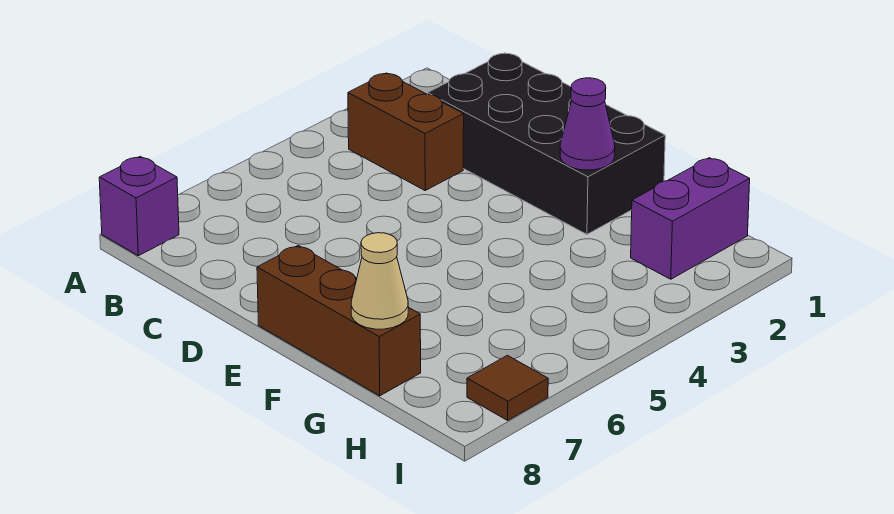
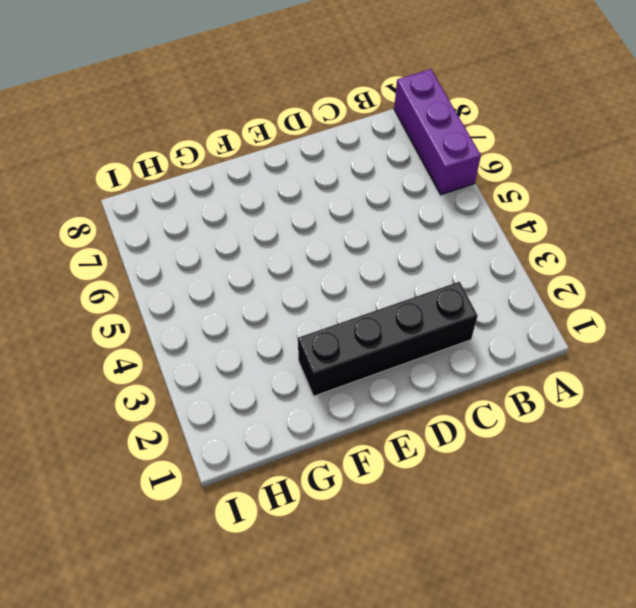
purple 1x3 brick [394,69,481,195] -> purple 1x1 brick [99,156,179,256]
black 1x4 brick [298,282,478,396] -> black 2x4 brick [428,53,665,234]
none -> brown 1x2 brick [348,73,464,190]
none -> brown 1x3 brick [257,245,421,396]

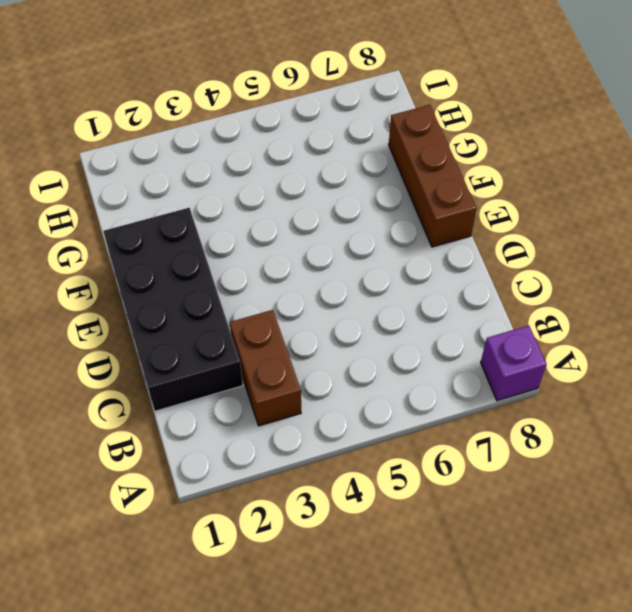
none -> purple 1x2 brick [631,158,750,279]
none -> brown 1x1 tile [467,355,548,420]

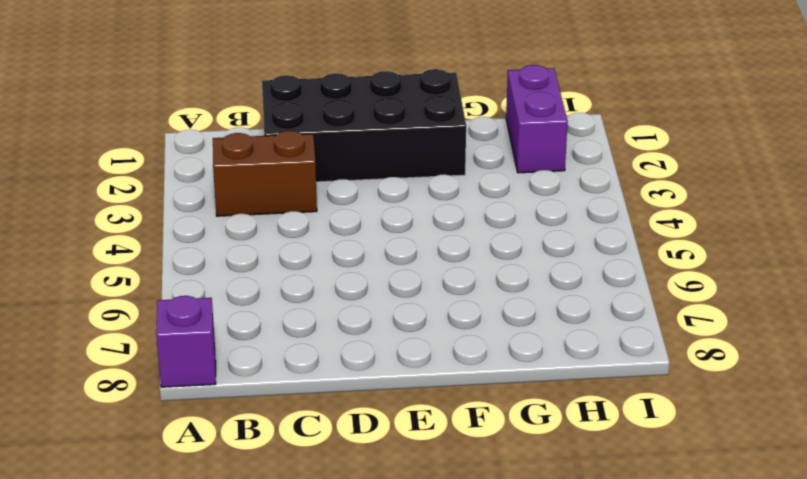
none -> brown 1x3 brick [257,245,421,396]
none -> brown 1x1 tile [467,355,548,420]

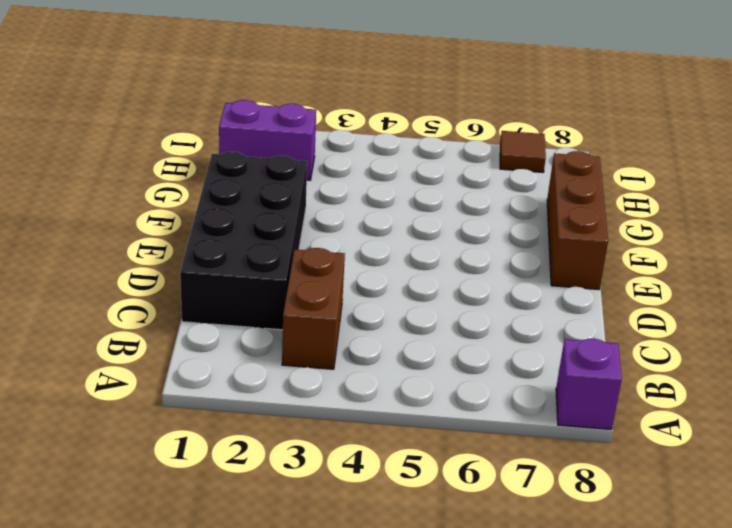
none -> purple 1x1 cone [560,78,615,170]
none -> tan 1x1 cone [351,233,408,329]

